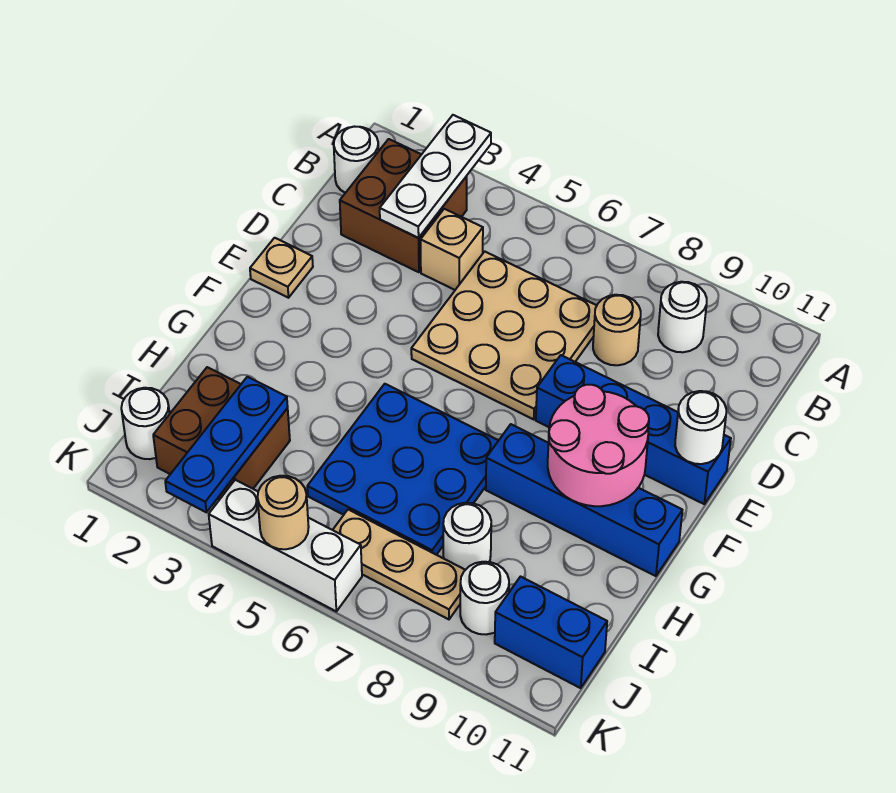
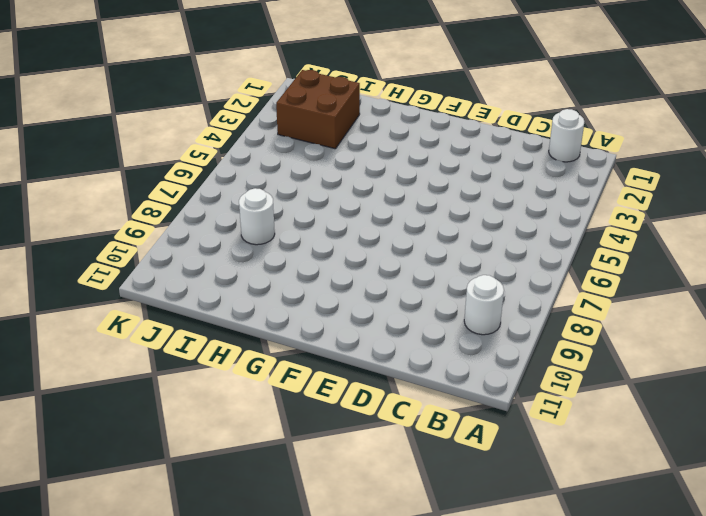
none -> brown 2x2 brick [340,139,467,272]
none -> tan 1x1 brick [421,209,483,290]
none -> tan 3x3 plate [411,252,597,419]

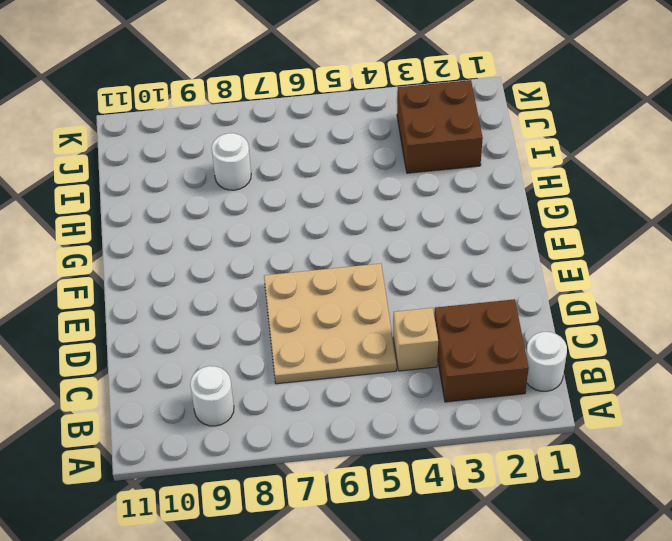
none -> tan 1x1 round brick [593,295,641,365]
none -> tan 1x1 plate [250,238,313,298]
none -> blue 1x4 brick [536,355,731,504]

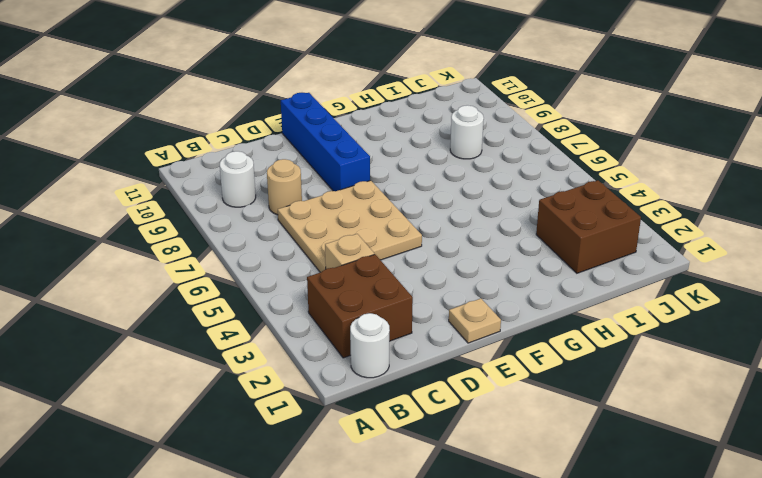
none -> blue 3x3 plate [307,384,499,555]
none -> blue 1x4 brick [486,424,682,576]
none -> white 1x1 round brick [121,388,169,459]

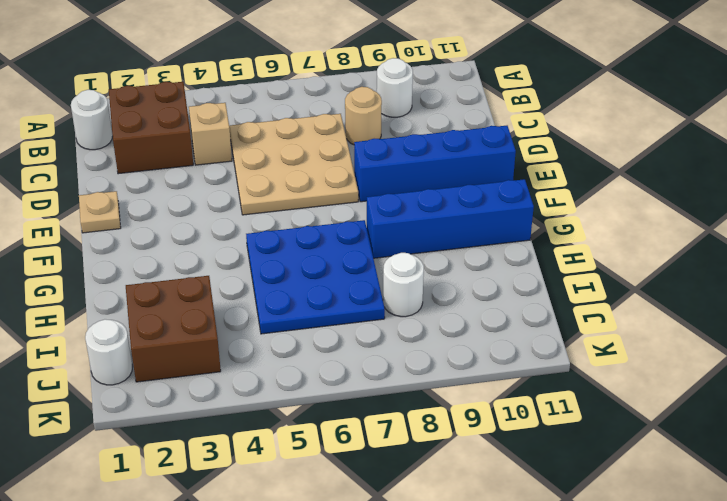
none -> tan 1x3 plate [333,510,465,619]
none -> white 1x1 round brick [460,562,509,635]
none -> blue 1x2 brick [495,577,607,688]

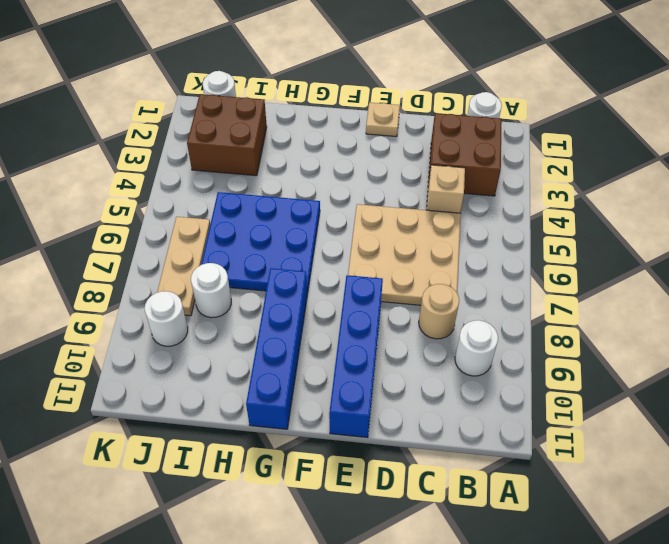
none -> blue 1x2 brick [495,577,607,688]
none -> white 1x3 brick [209,480,362,611]
none -> white 1x3 plate [380,115,491,238]

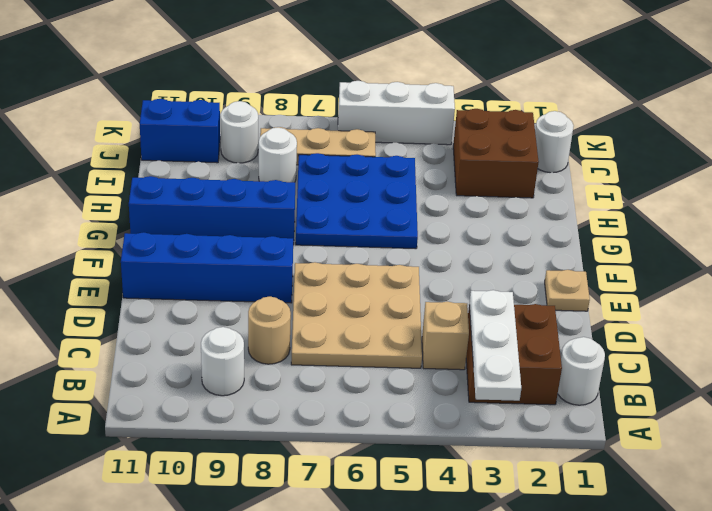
none -> white 1x1 round brick [675,391,726,464]
none -> pink 2x2 round brick [548,385,649,506]
none -> blue 1x3 plate [165,377,288,512]

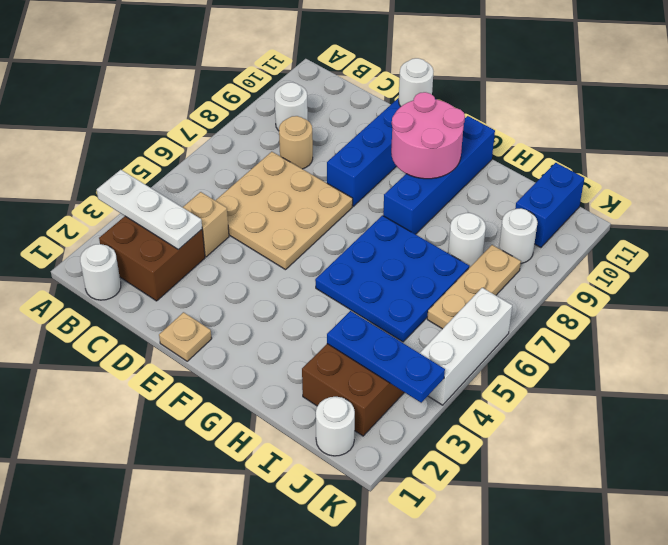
none -> tan 1x1 round brick [258,476,309,549]

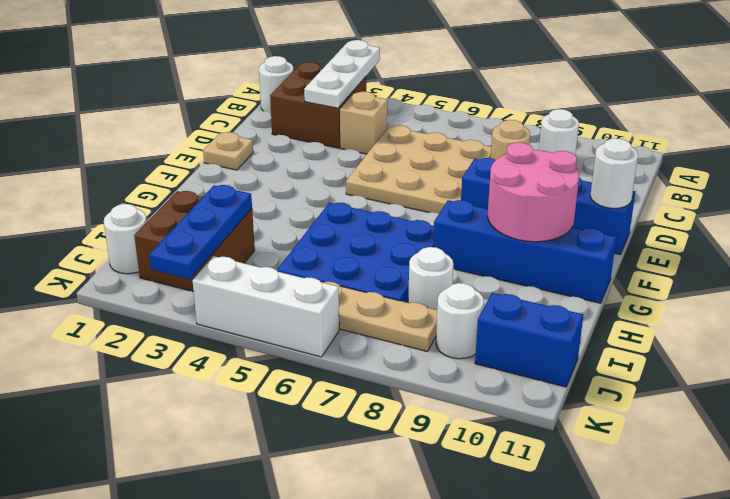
none -> tan 1x1 round brick [258,476,309,549]

